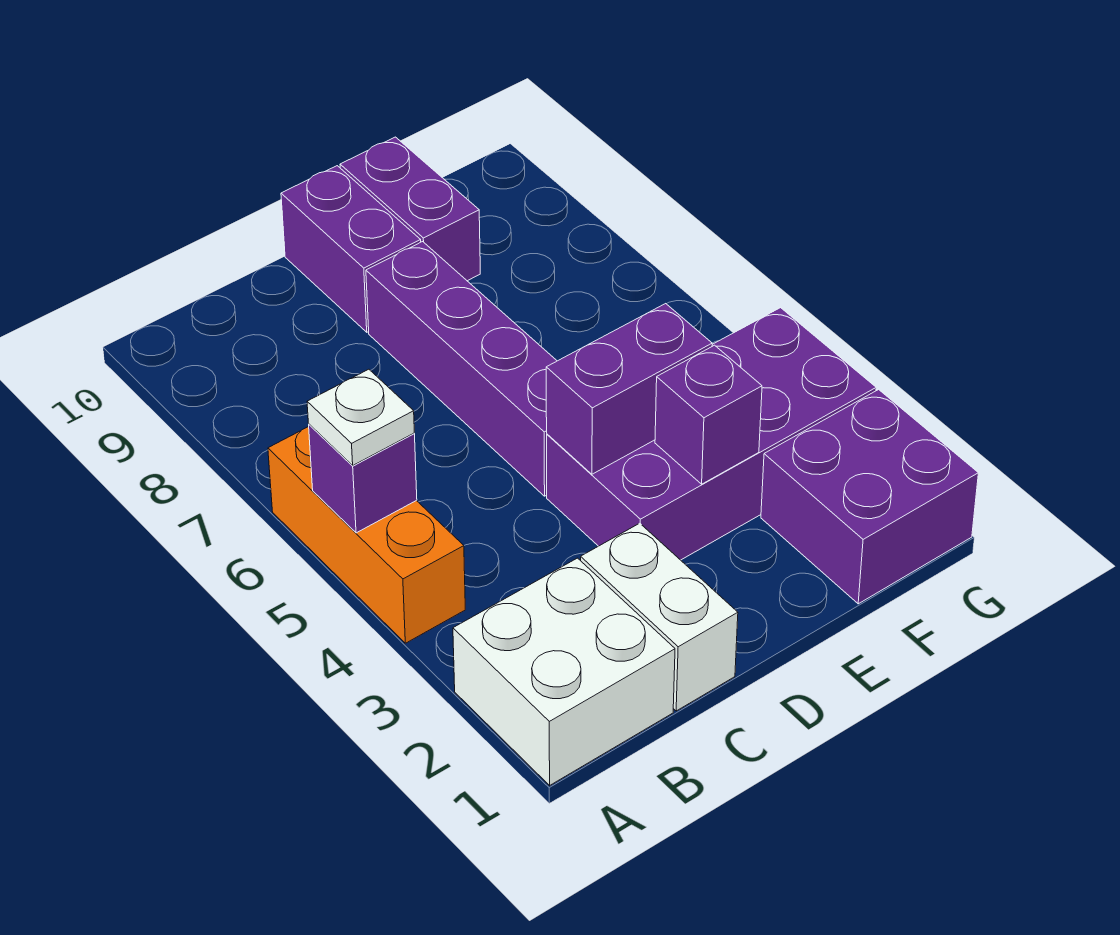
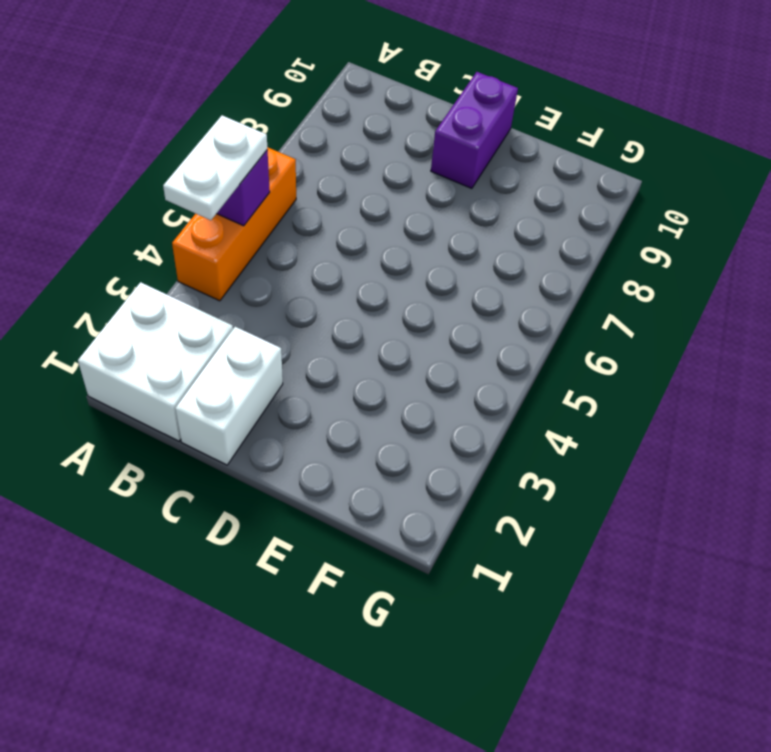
white 1x2 plate [163,115,267,220] -> white 1x1 plate [307,369,414,465]
none -> purple 2x4 brick [547,308,876,560]
none -> purple 1x4 brick [366,242,557,496]
none -> purple 1x2 brick [340,137,480,281]

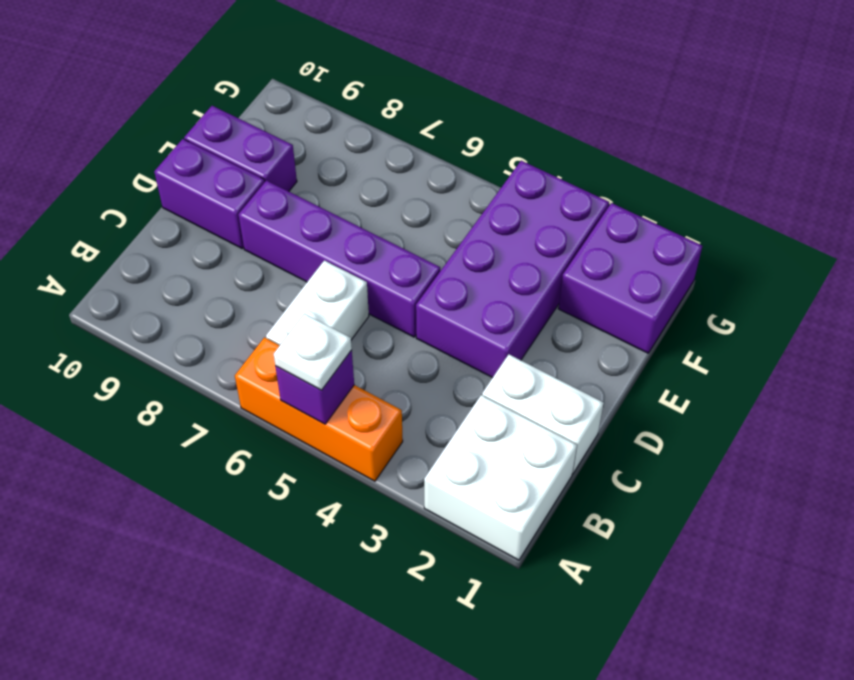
white 1x2 brick [266,260,369,345] -> none
none -> purple 1x2 brick [546,304,712,474]
none -> purple 1x1 brick [655,345,762,484]

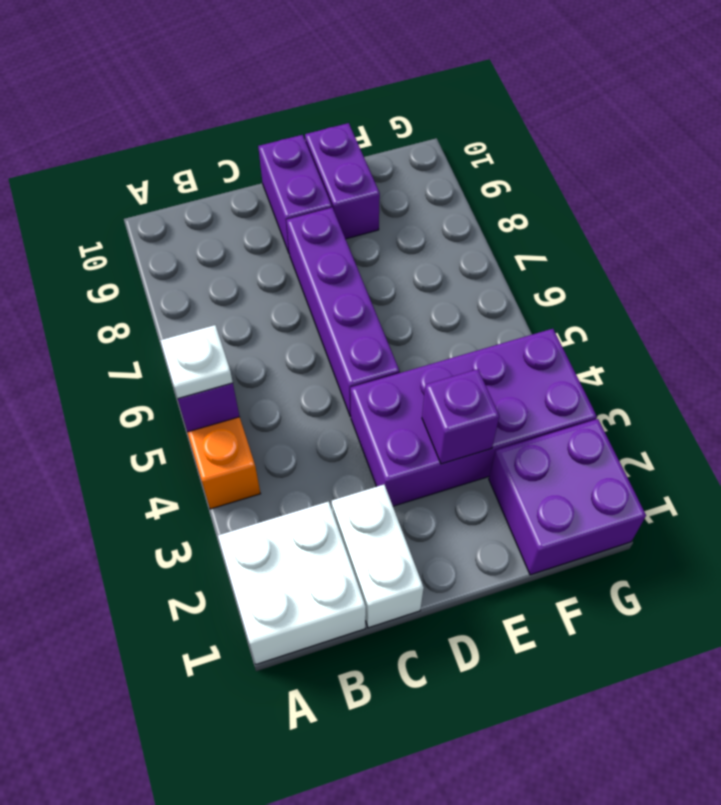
none -> purple 1x2 brick [546,304,712,474]

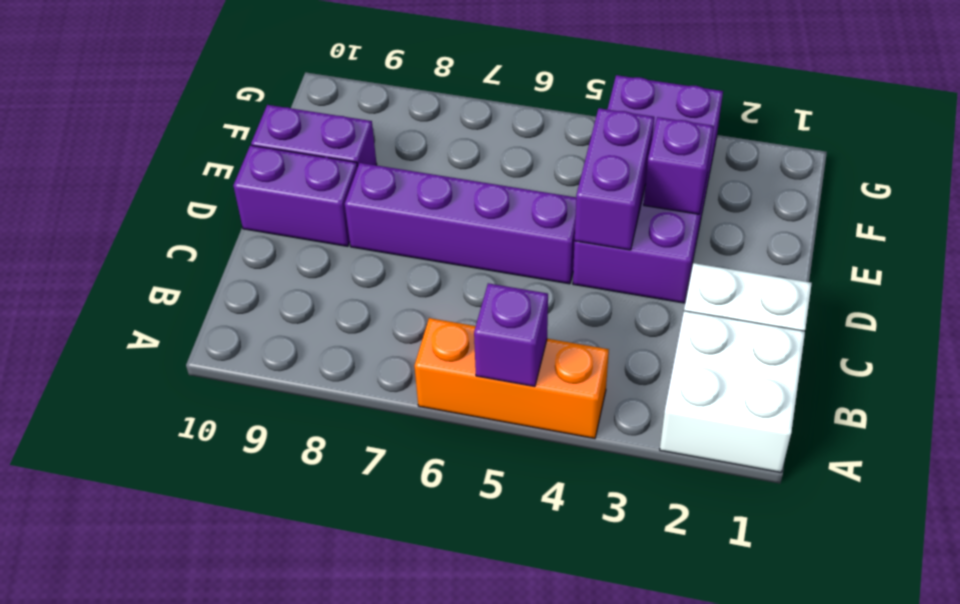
none -> purple 2x2 brick [761,389,978,604]
none -> white 1x1 plate [307,369,414,465]

